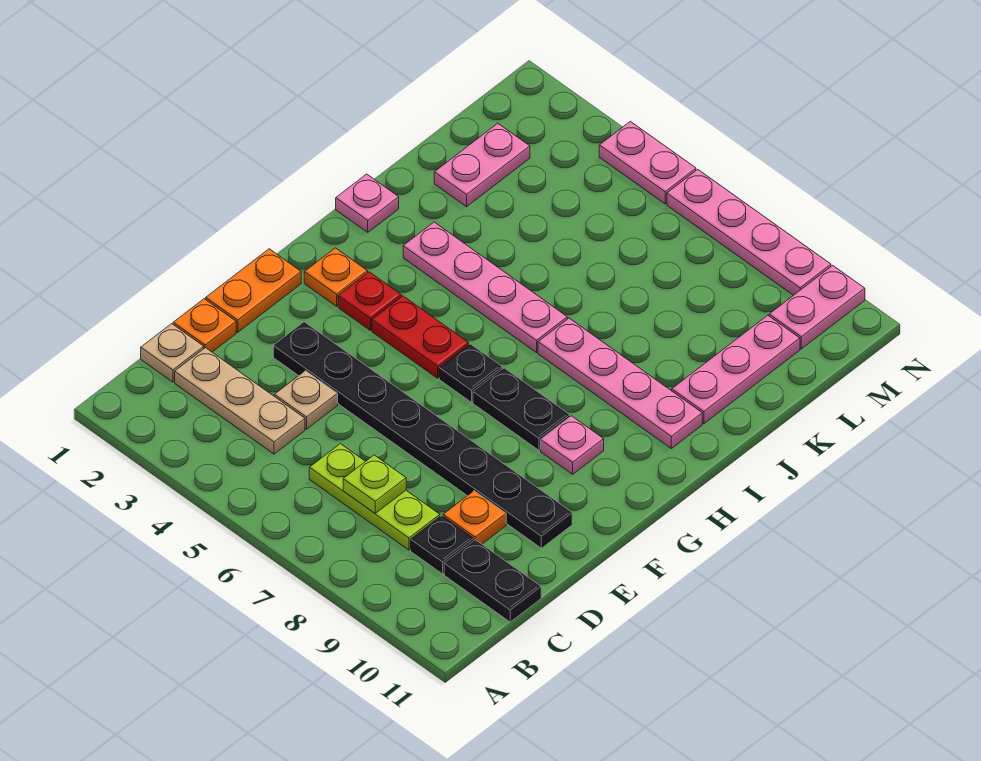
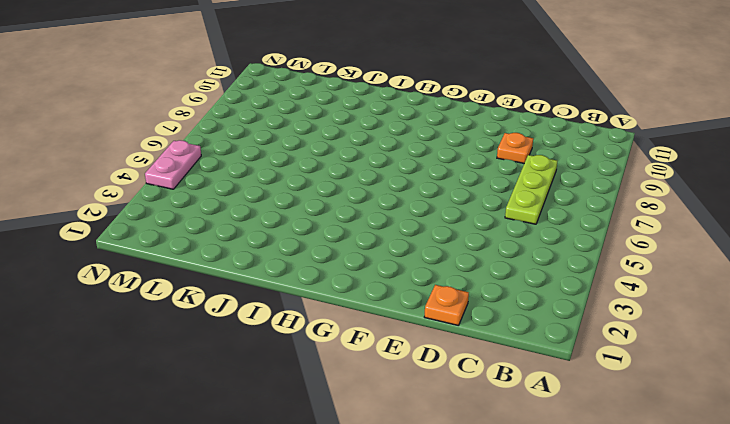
none -> tan 1x1 plate [141,324,204,382]
none -> tan 1x3 plate [175,348,305,454]
none -> black 1x1 plate [411,516,474,574]

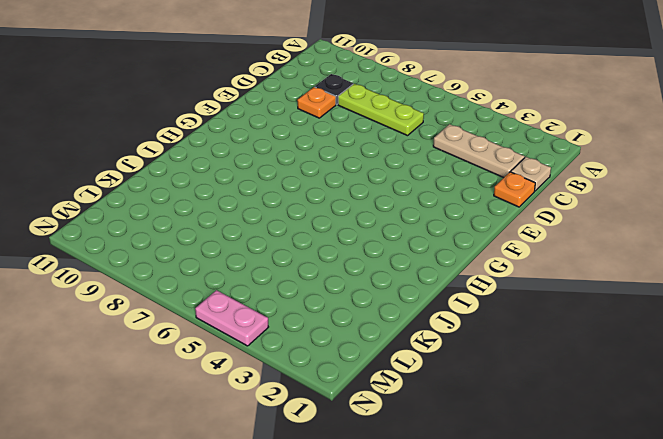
none -> black 1x2 plate [444,540,541,622]
none -> tan 1x1 plate [274,371,338,429]
none -> orange 1x2 plate [206,249,301,332]

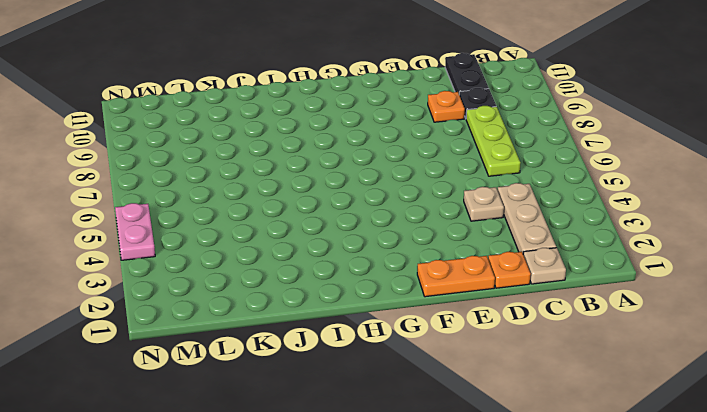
none -> black 1x8 plate [273,322,572,548]
none -> orange 1x1 plate [304,248,368,306]
none -> red 1x1 plate [338,272,401,330]

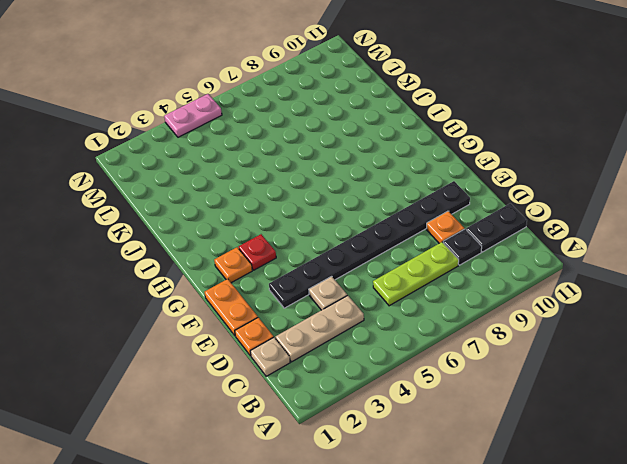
none -> red 1x2 plate [372,296,469,378]
none -> black 1x1 plate [439,344,502,402]
none -> black 1x2 plate [473,368,570,450]

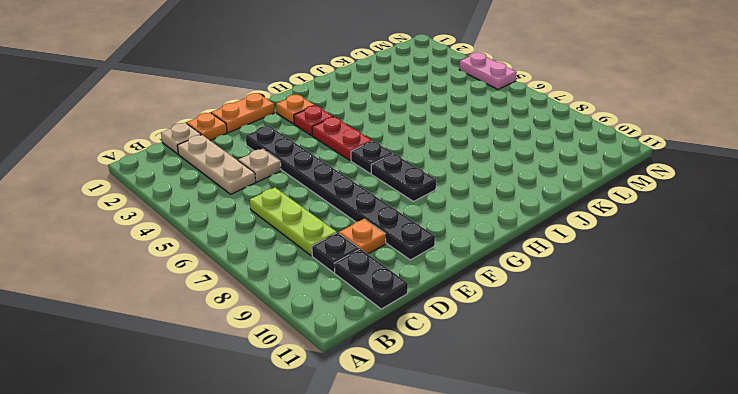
none -> pink 1x1 plate [541,416,604,474]
none -> pink 1x1 plate [336,174,399,232]
none -> pink 1x4 plate [403,222,567,353]

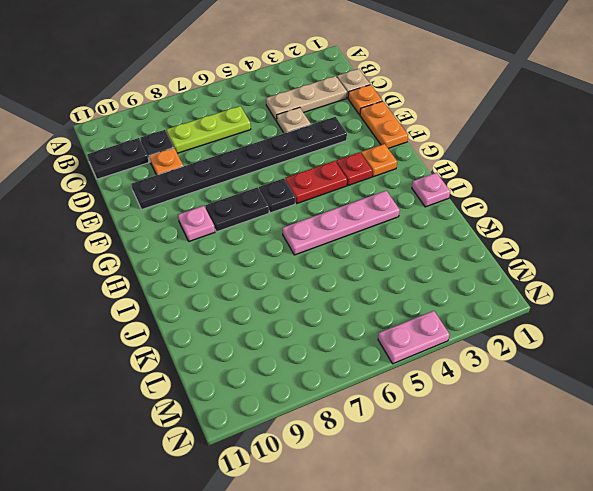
none -> pink 1x4 plate [538,318,702,449]
none -> pink 1x3 plate [672,315,800,424]
none -> pink 1x2 plate [434,123,530,207]

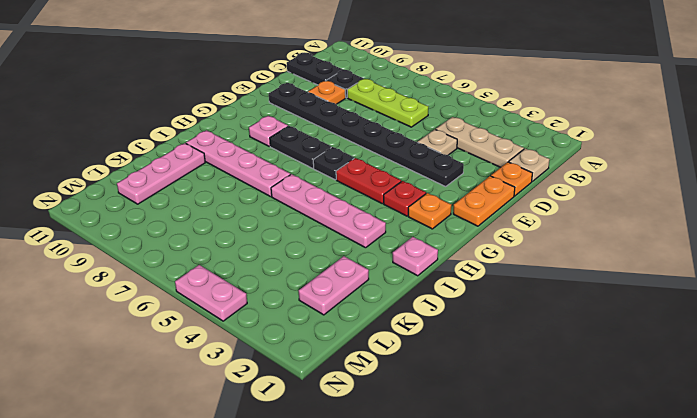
none -> pink 1x2 plate [769,266,865,349]
none -> pink 1x4 plate [667,170,831,295]
none -> lime 1x1 plate [343,455,406,513]

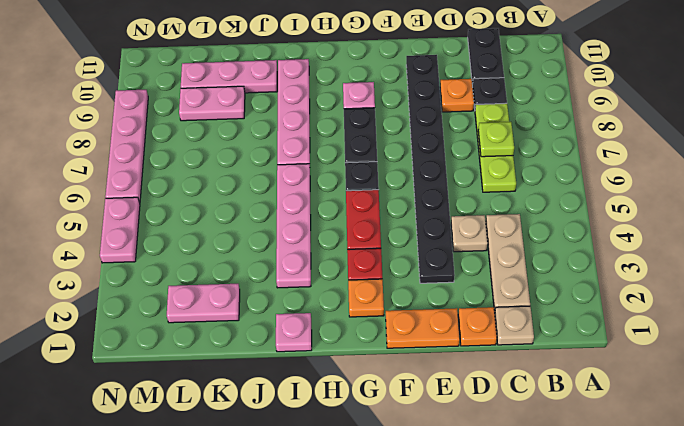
pink 1x2 plate [179,86,245,121] -> pink 1x2 plate moved to [769,266,865,349]

